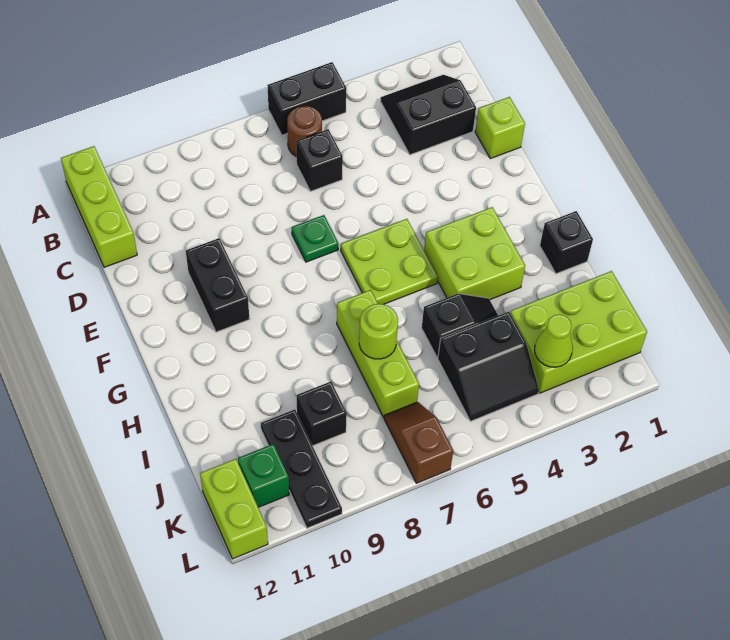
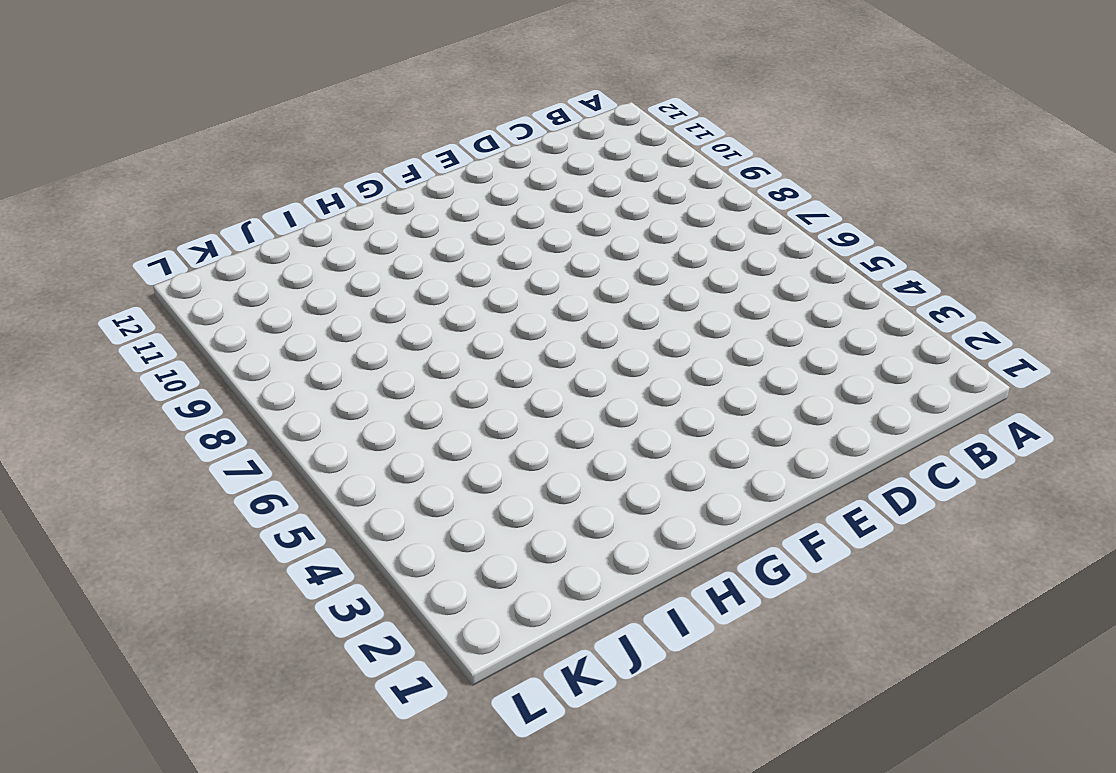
none -> black 1x2 brick [267,62,346,135]
none -> lime 1x3 brick [61,146,137,267]
none -> black 2x2 slope [381,75,476,155]

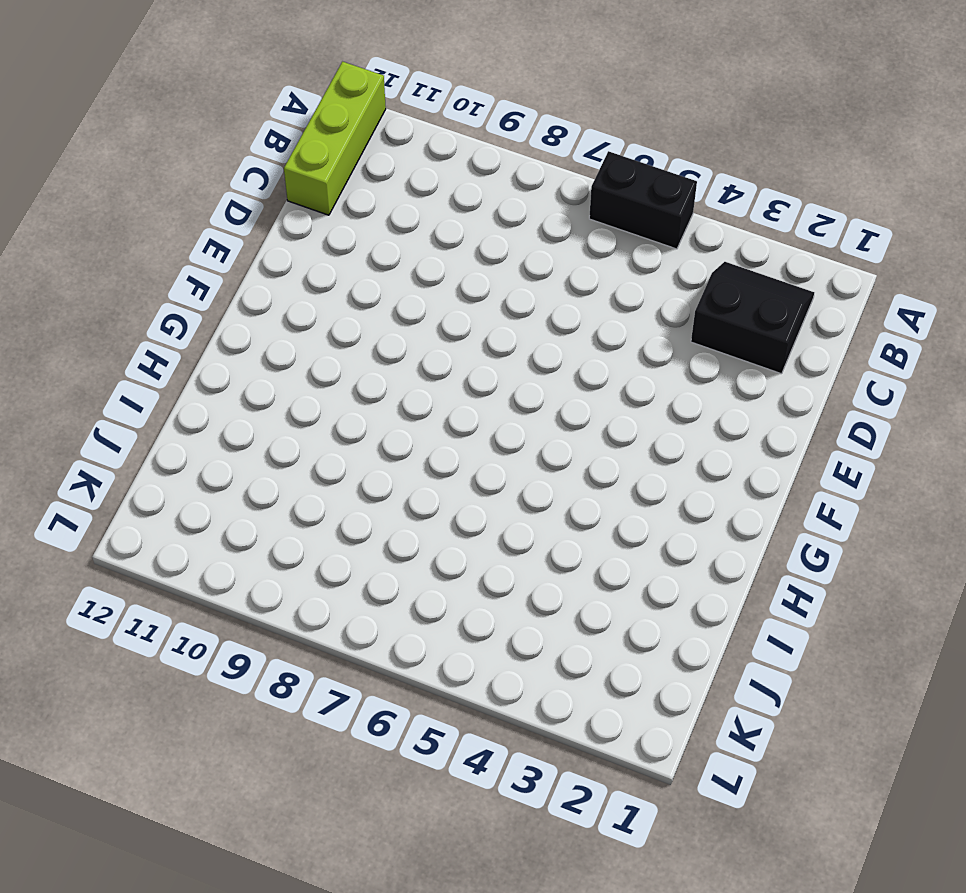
none -> brown 1x1 round brick [287,106,322,156]
none -> black 1x1 brick [296,129,343,191]
none -> lime 1x1 brick [475,97,525,158]

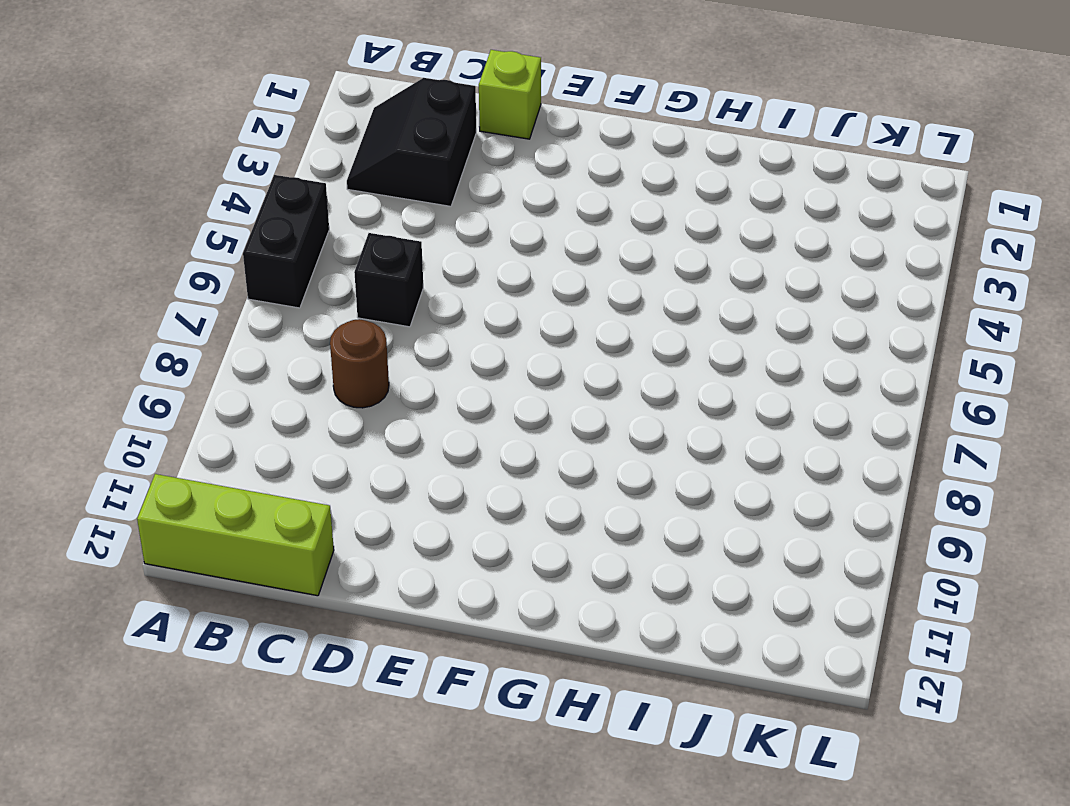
brown 1x1 round brick [330,319,389,408] -> brown 1x1 round brick moved to [287,106,322,156]
none -> green 1x1 plate [292,215,338,262]
none -> black 1x2 brick [186,238,249,332]
none -> lime 2x2 plate [341,219,438,304]

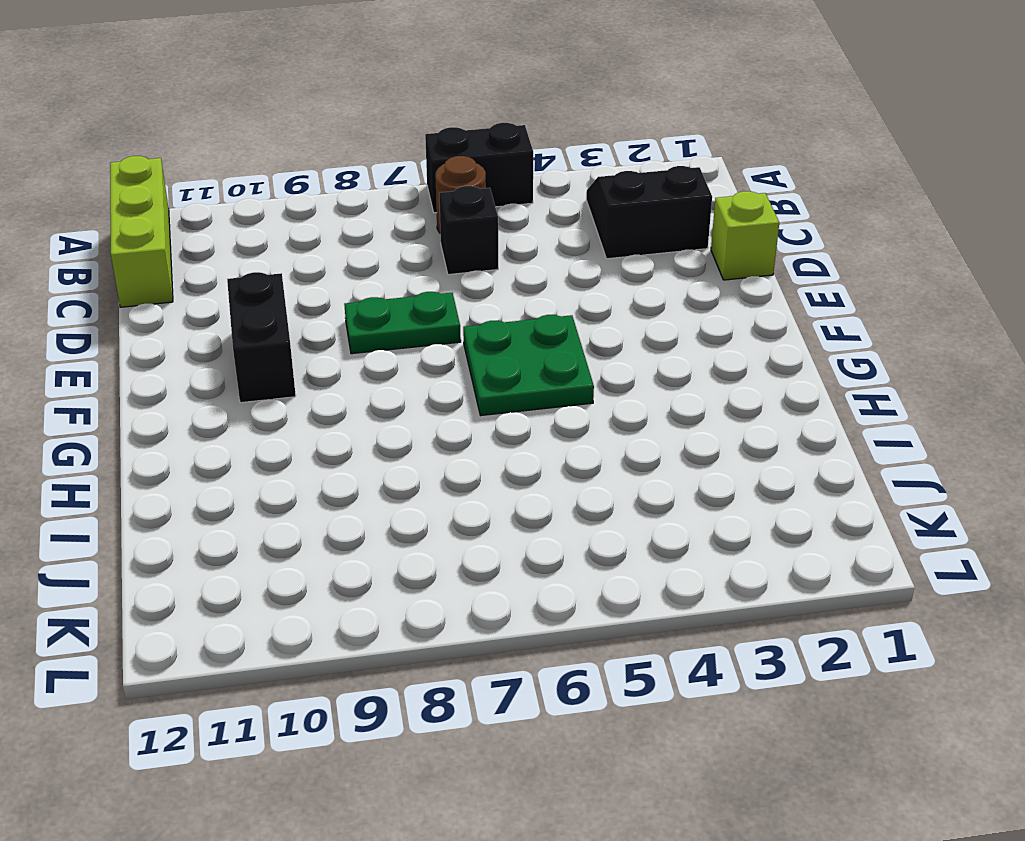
green 1x2 plate [344,292,461,354] -> green 1x1 plate [292,215,338,262]
green 2x2 plate [463,315,594,415] -> lime 2x2 plate [341,219,438,304]
none -> lime 2x2 brick [424,207,525,300]
none -> black 1x1 brick [540,211,593,274]
none -> lime 1x3 brick [337,290,419,417]

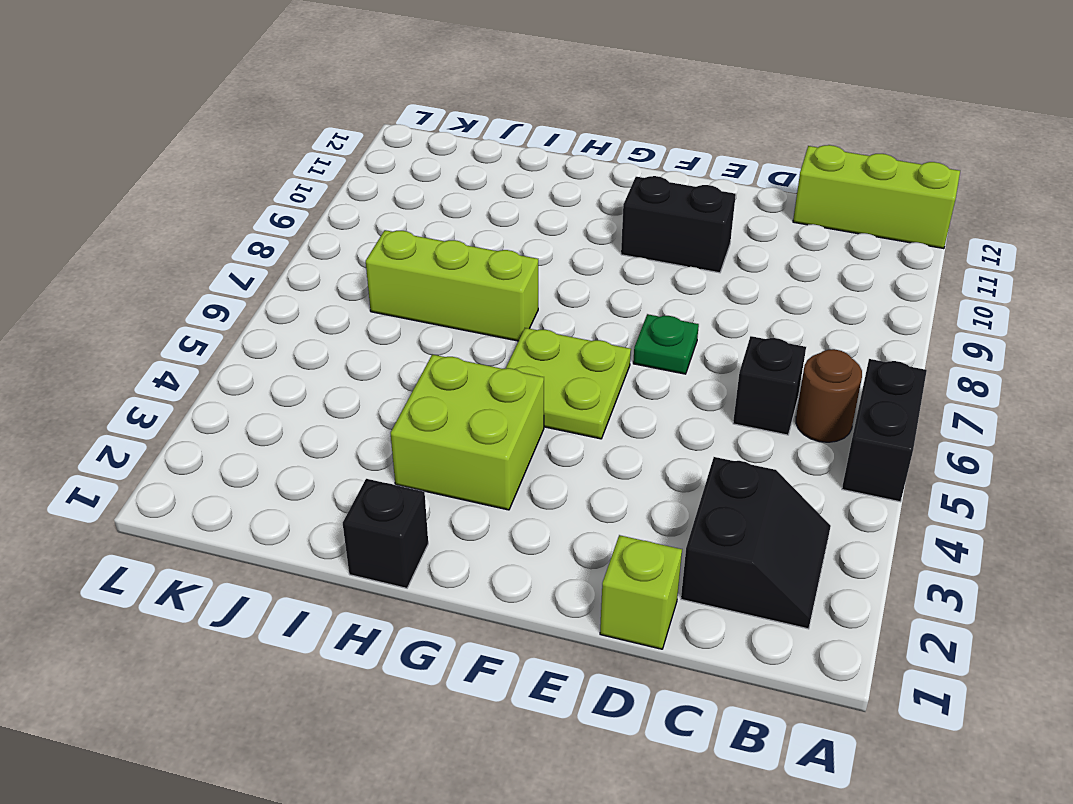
none -> black 1x2 slope [422,293,498,358]
none -> lime 2x3 brick [510,271,647,393]
none -> black 2x2 slope [438,312,539,421]

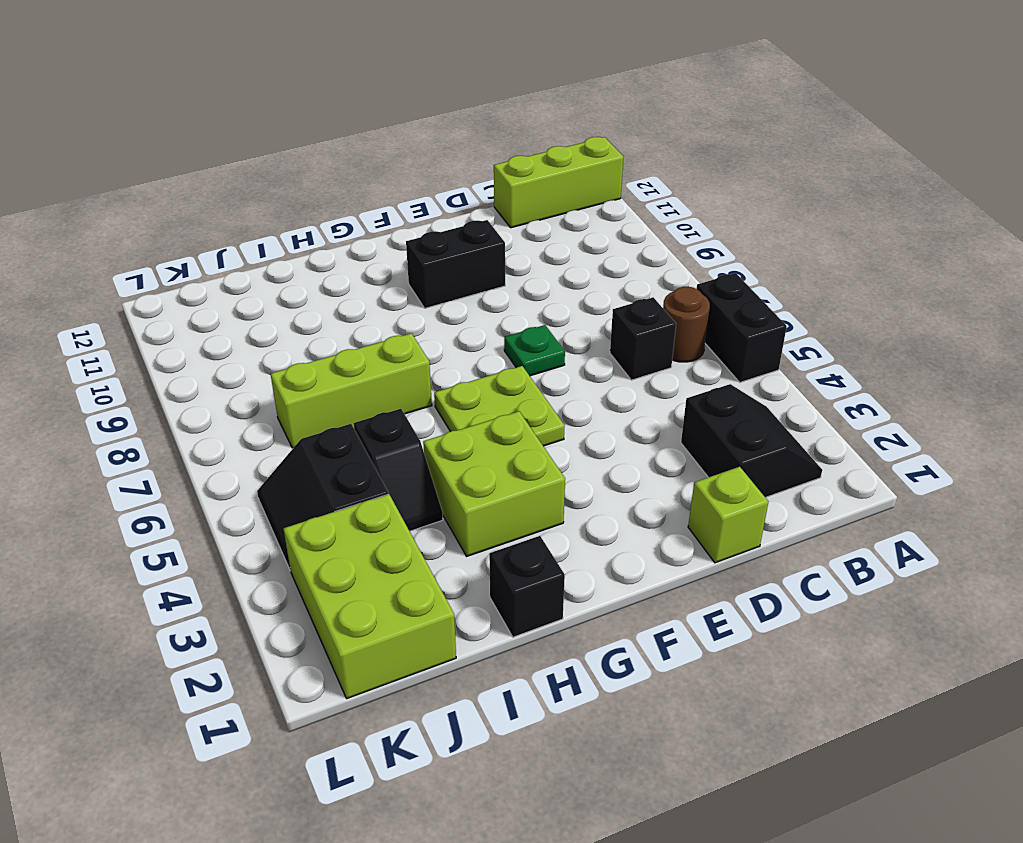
none -> black 1x1 brick [297,382,347,446]
none -> black 1x3 plate [261,409,342,528]
none -> brown 1x2 slope [384,402,453,483]

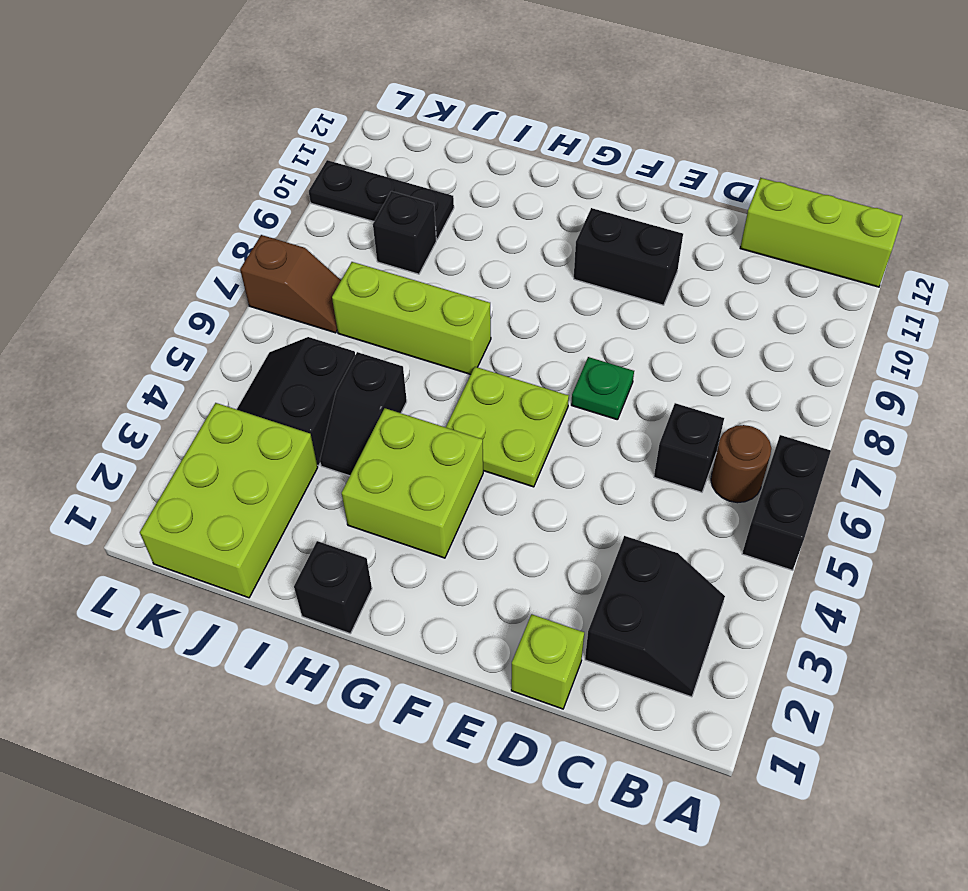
none -> green 1x1 brick [238,444,289,507]
none -> lime 1x2 brick [200,459,268,559]
none -> lime 1x1 round brick [359,304,398,359]

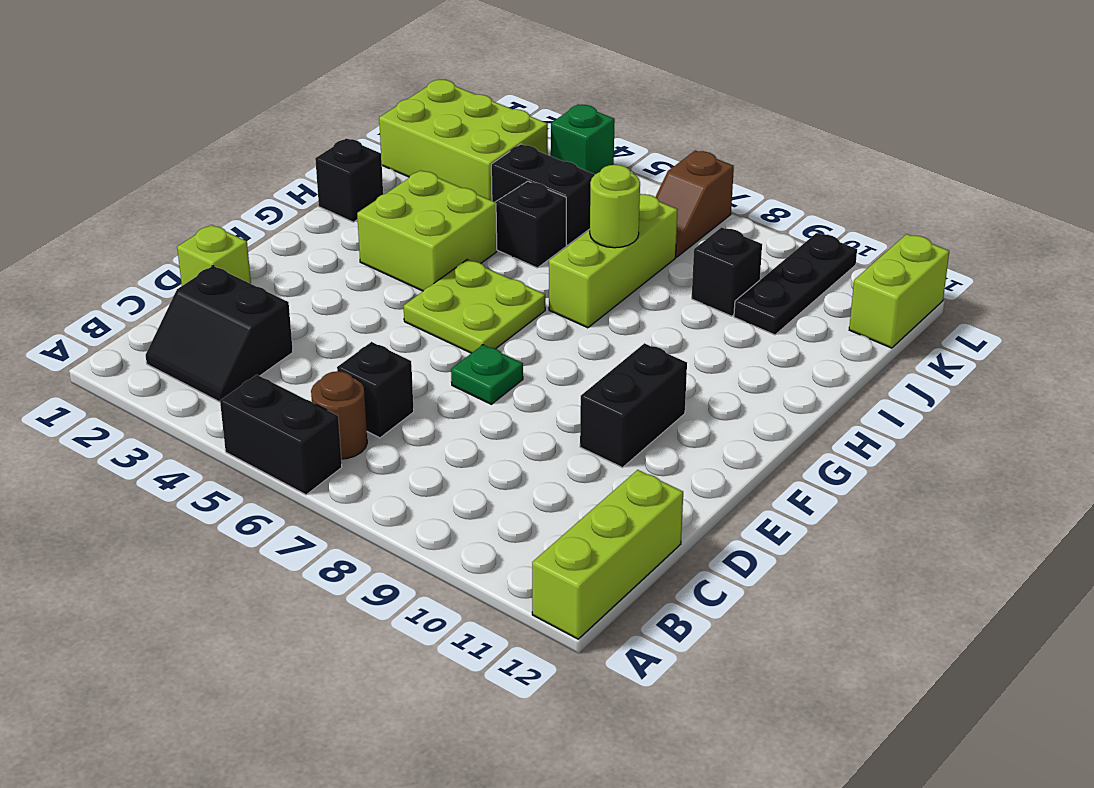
green 1x1 brick [551,104,615,174] -> green 1x1 brick moved to [238,444,289,507]
none -> lime 1x1 cone [535,314,573,367]

